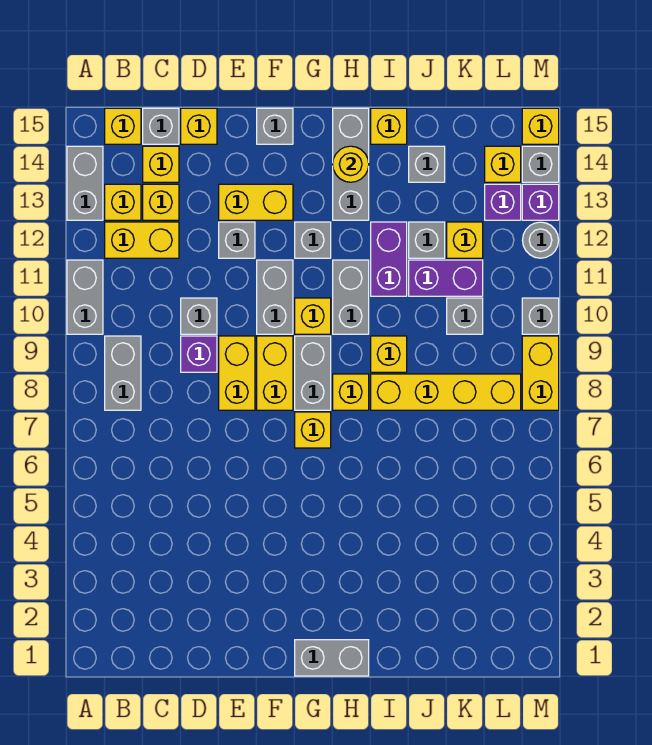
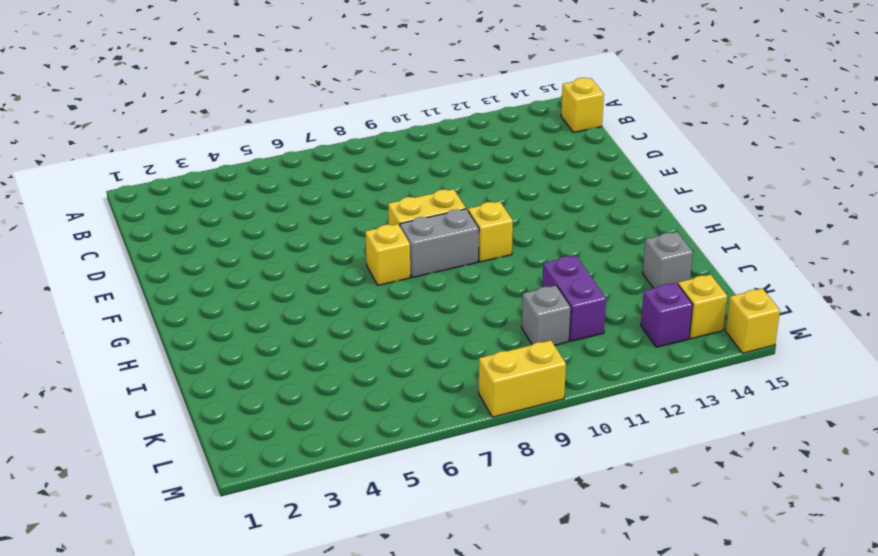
none -> grey 1x2 brick [67,260,103,334]
none -> grey 1x2 brick [67,146,103,220]
none -> grey 1x2 brick [105,336,141,410]
none -> yellow 1x2 brick [105,222,179,258]

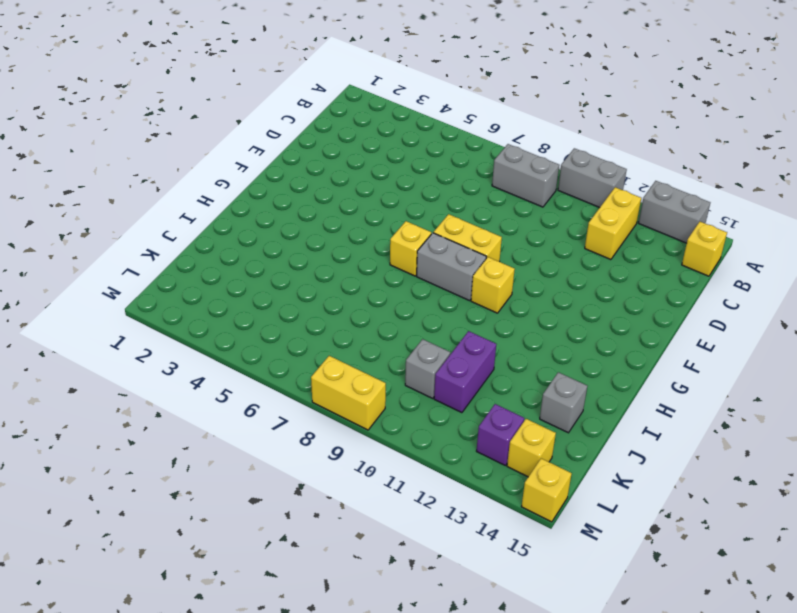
none -> yellow 1x1 brick [105,184,141,220]
none -> yellow 1x1 brick [143,184,179,220]
none -> yellow 1x1 brick [143,146,179,182]
none -> grey 1x1 brick [143,108,179,144]

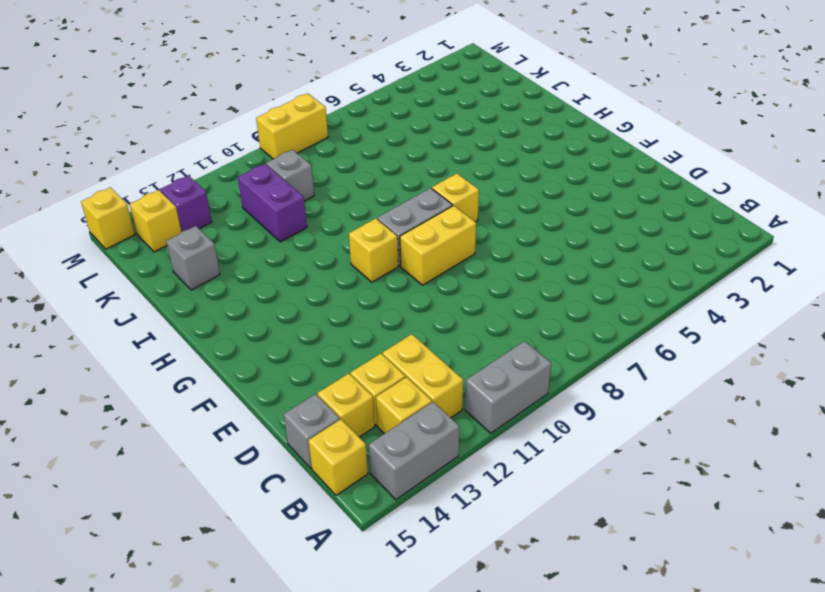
none -> grey 1x2 brick [105,336,141,410]
none -> purple 1x1 brick [181,336,217,372]
none -> grey 1x1 brick [181,298,217,334]
none -> yellow 1x1 brick [181,108,217,144]

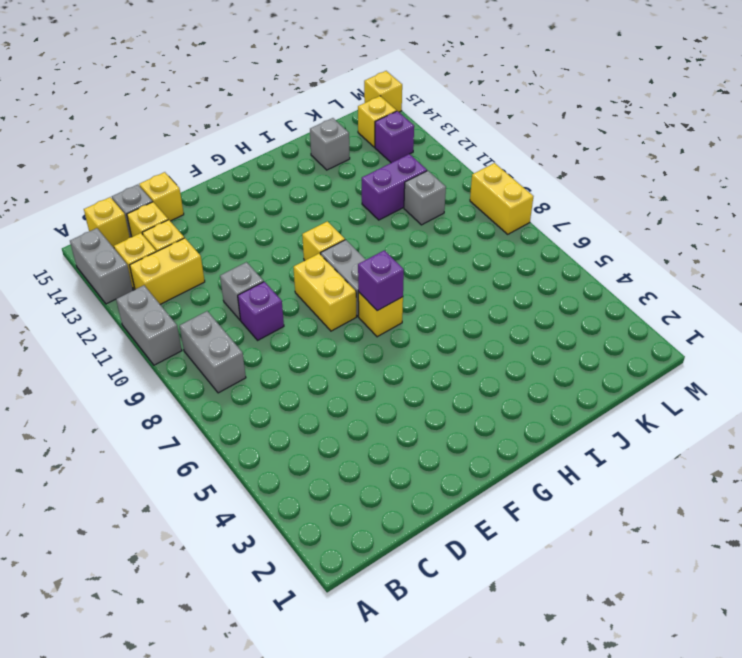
purple 1x1 brick [358,250,404,311] -> purple 1x1 brick moved to [522,184,559,220]
none -> yellow 1x2 brick [219,336,255,410]
none -> grey 1x1 brick [219,222,255,258]
none -> yellow 1x2 brick [219,184,293,220]
none -> grey 1x2 brick [257,260,293,334]

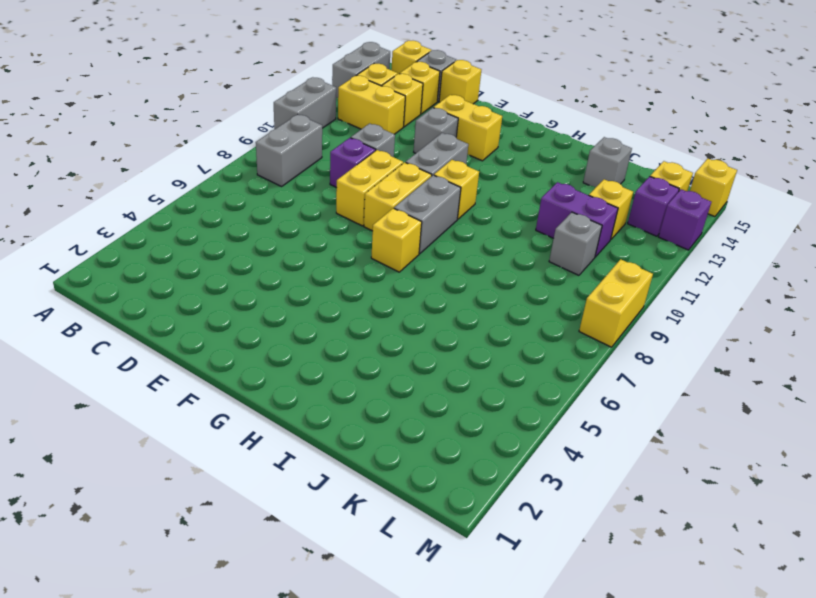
none -> grey 1x1 brick [257,108,293,144]
none -> grey 1x2 brick [295,640,369,676]
none -> grey 1x1 brick [295,222,331,258]
none -> yellow 1x1 brick [333,374,369,410]

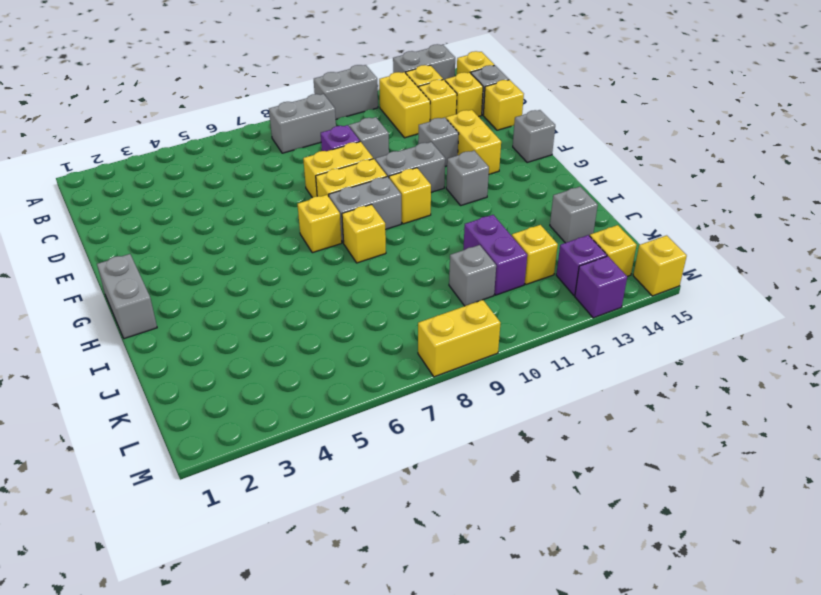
none -> grey 1x2 brick [333,260,369,334]
none -> grey 1x3 brick [333,108,369,220]
none -> yellow 1x4 brick [371,374,521,410]
none -> yellow 1x1 brick [371,336,407,372]

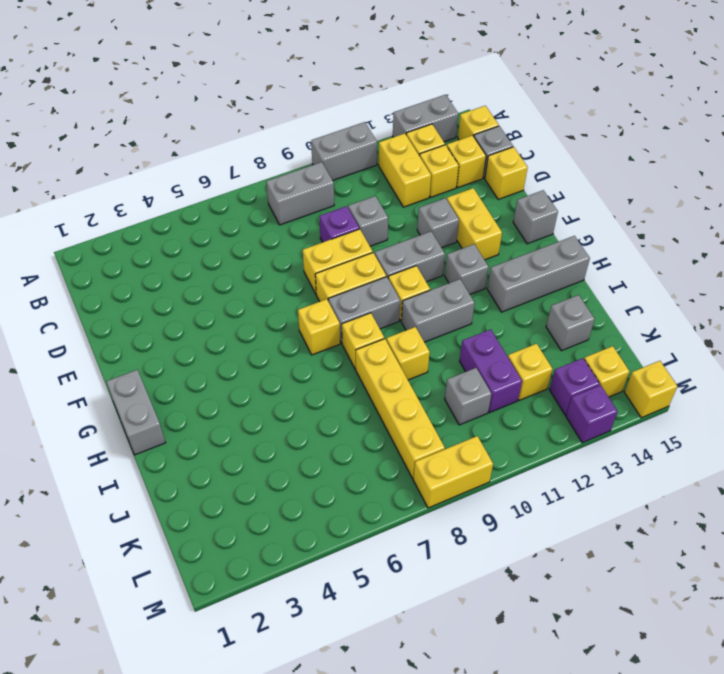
none -> purple 1x2 brick [371,222,407,296]
none -> yellow 1x1 brick [371,108,407,144]
none -> grey 1x1 brick [409,222,445,258]
none -> grey 1x1 brick [522,298,559,334]

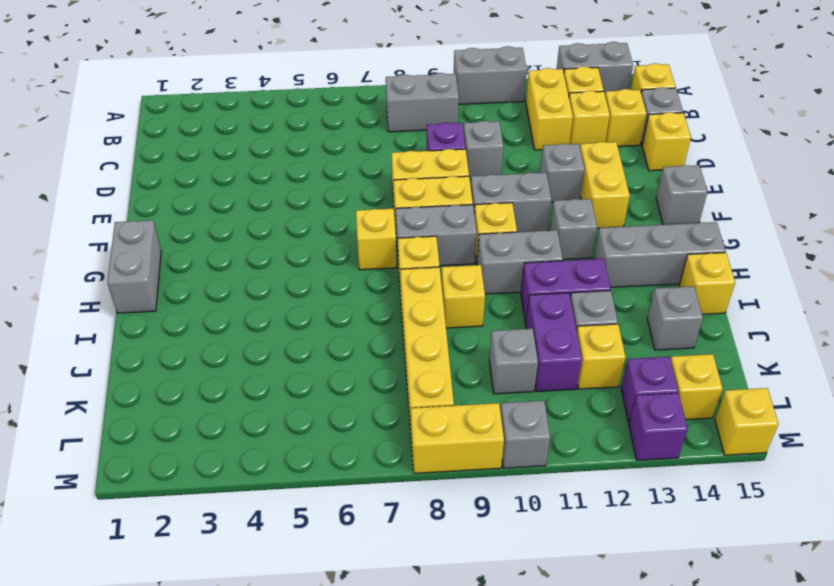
none -> grey 1x1 round brick [523,222,559,258]
none -> grey 1x1 brick [522,146,559,182]
none -> yellow 1x1 round brick [333,146,369,182]

